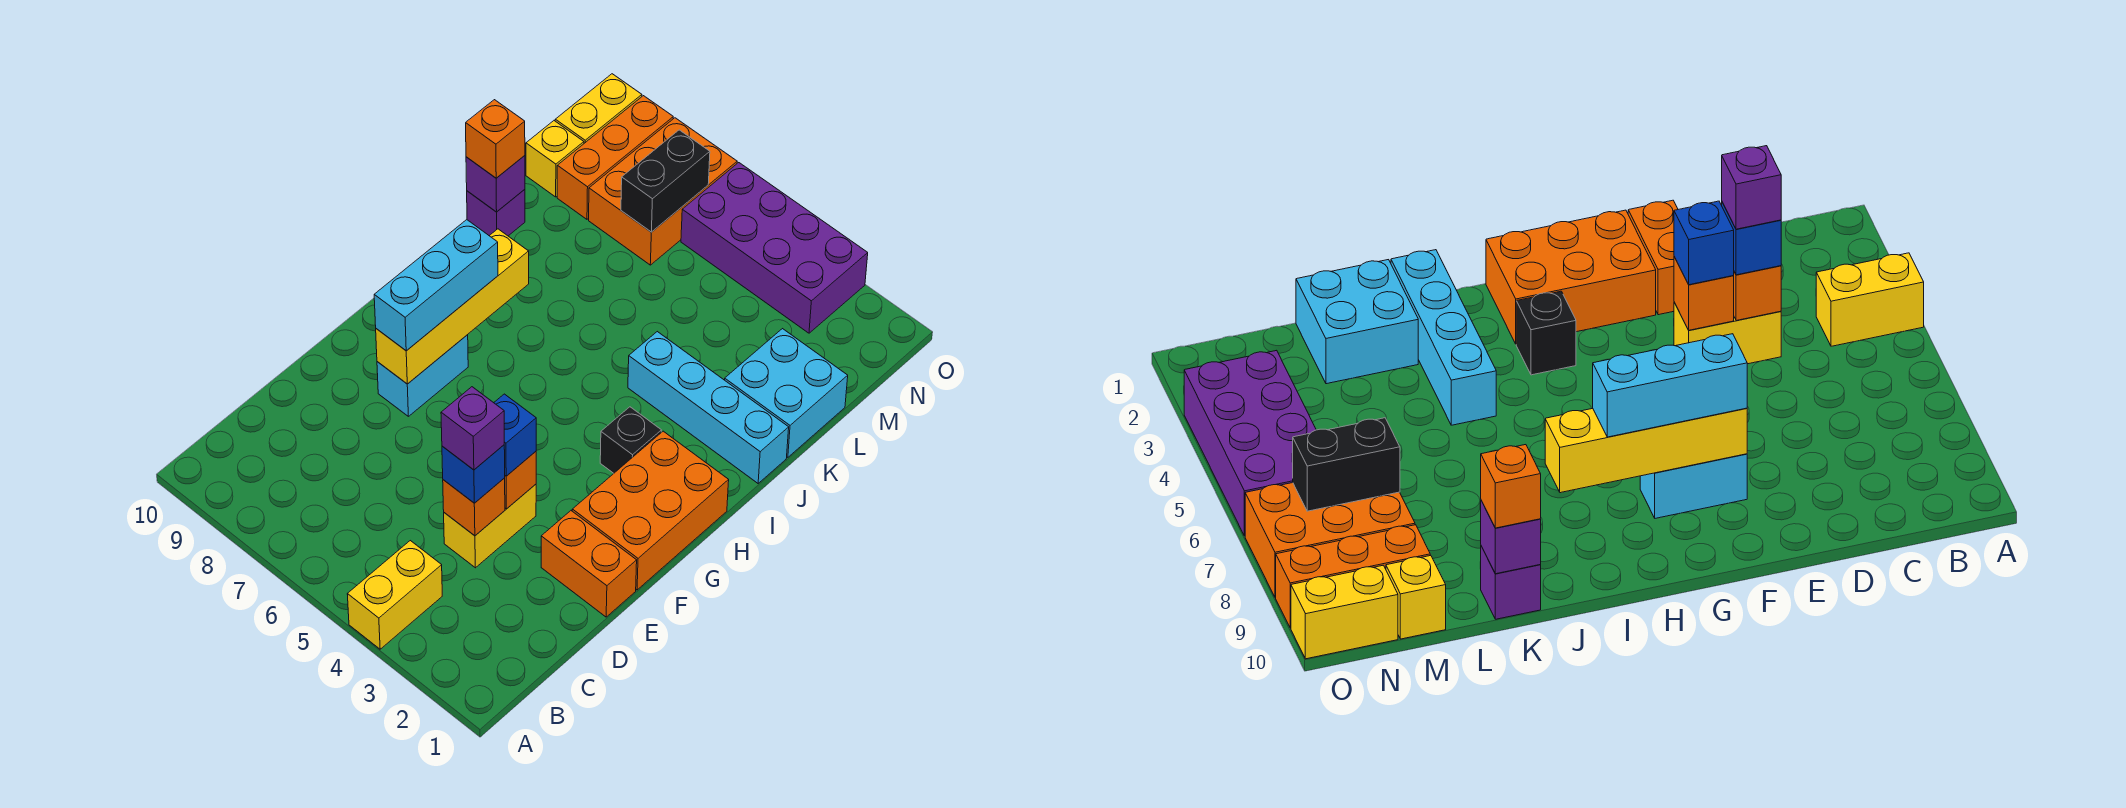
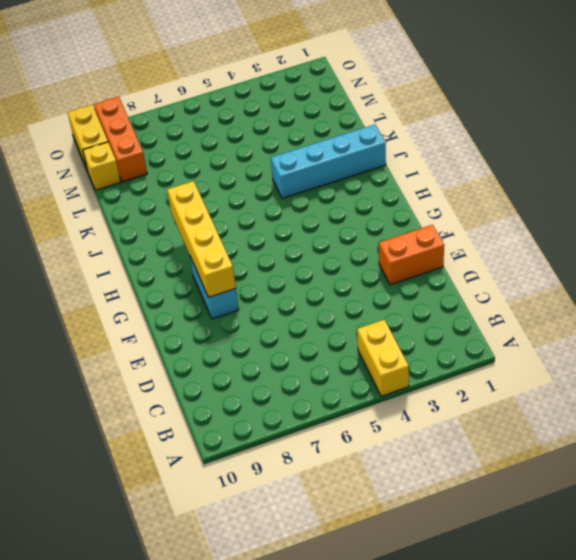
none -> yellow 1x2 brick [444,484,536,568]
none -> orange 2x3 brick [572,431,729,590]
none -> black 1x1 brick [600,407,662,473]

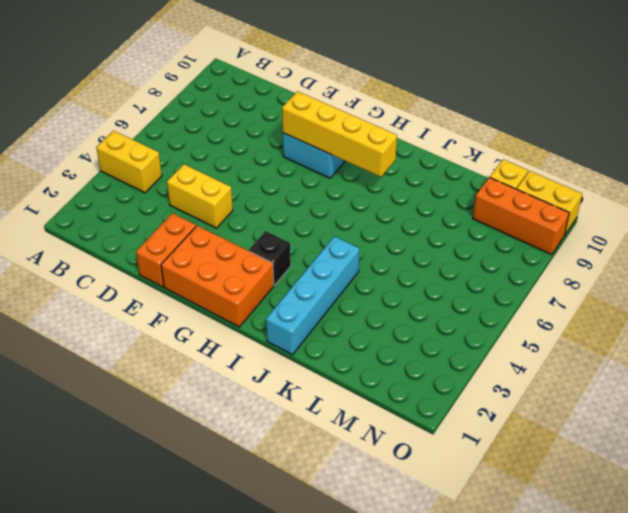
none -> cyan 2x2 brick [725,329,848,457]
none -> purple 1x1 brick [467,189,525,236]
none -> orange 2x3 brick [589,118,737,265]

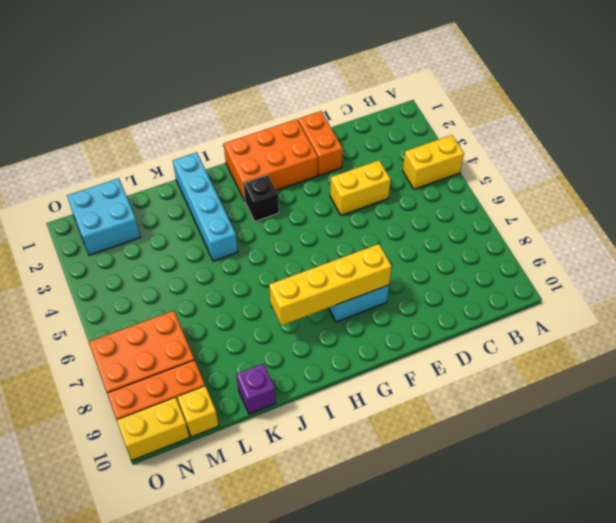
cyan 2x2 brick [67,178,140,255] -> cyan 2x2 brick moved to [725,329,848,457]
none -> purple 2x4 brick [681,163,868,333]
none -> orange 1x1 brick [443,478,505,536]
none -> orange 1x1 brick [505,452,536,509]

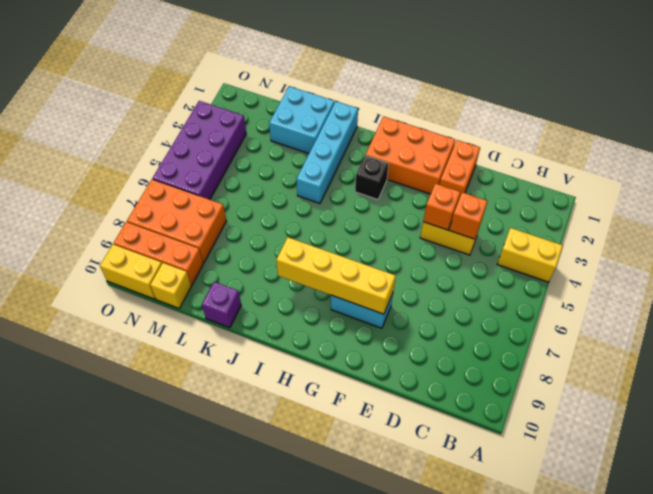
none -> purple 1x1 brick [466,156,525,212]
none -> black 1x2 brick [621,130,710,232]
none -> blue 1x1 brick [442,445,505,503]

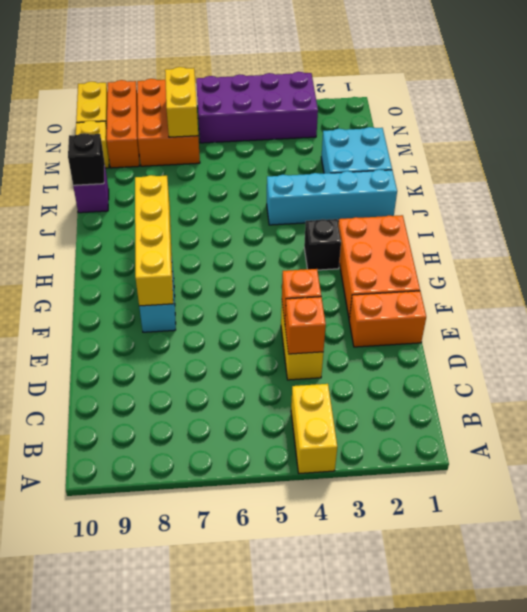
black 1x1 brick [68,133,105,186] -> purple 1x1 brick [466,156,525,212]
yellow 1x2 brick [165,67,198,137] -> black 1x2 brick [621,130,710,232]
none -> blue 1x1 brick [442,445,505,503]
none -> blue 1x1 brick [494,394,536,476]
none -> cyan 1x3 brick [374,220,498,351]

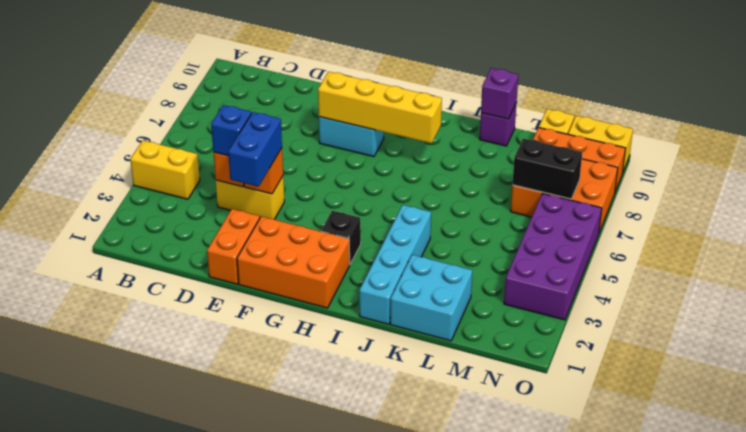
blue 1x2 brick [228,112,282,187] -> blue 1x1 brick [494,394,536,476]
none -> cyan 1x3 brick [374,220,498,351]
none -> orange 1x1 brick [466,100,525,178]
none -> purple 1x1 brick [441,387,504,470]

